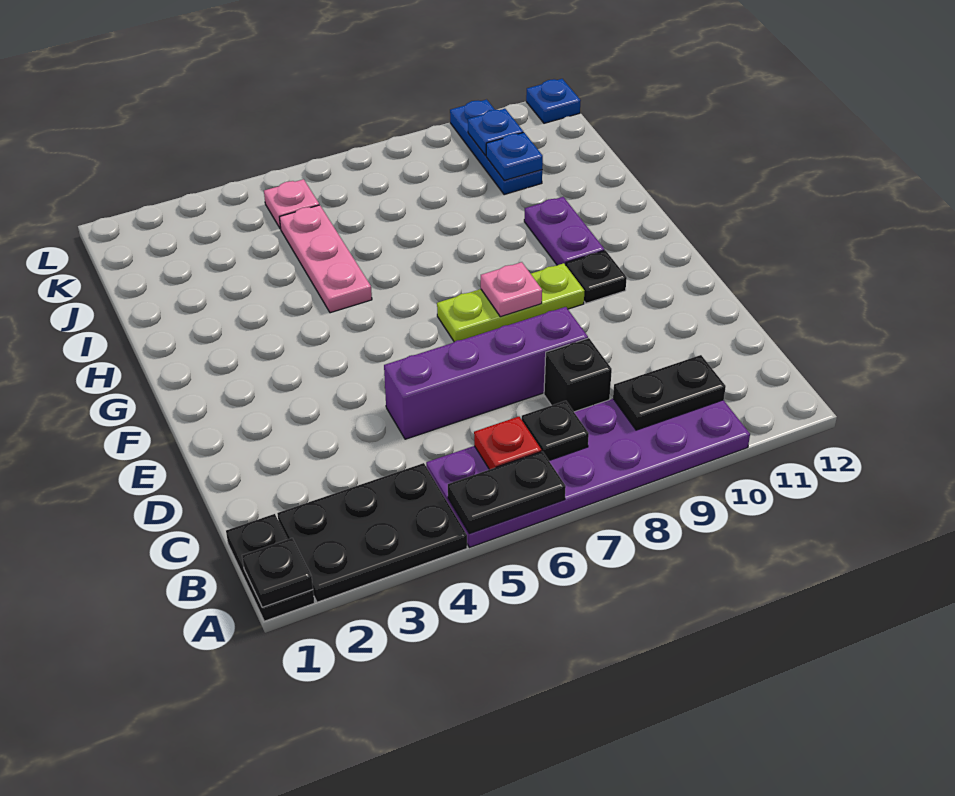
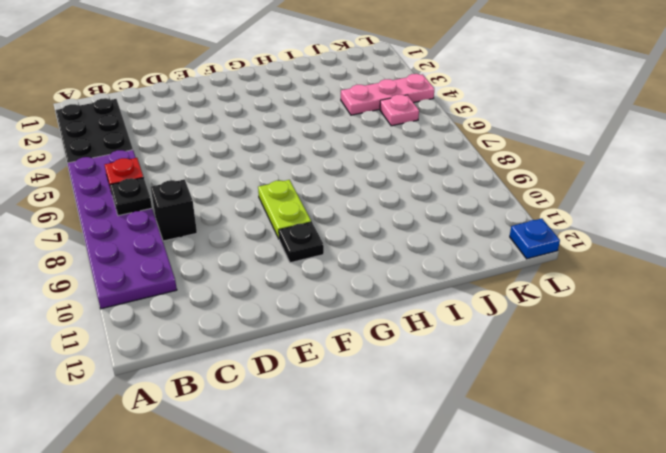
lime 1x2 plate [258,180,311,239] -> lime 1x3 plate [437,263,584,342]
pink 1x3 plate [341,74,434,115] -> pink 1x3 plate moved to [280,205,372,313]
none -> black 1x2 plate [226,514,314,621]
none -> purple 1x4 brick [384,307,588,439]
none -> purple 1x2 plate [524,197,604,265]

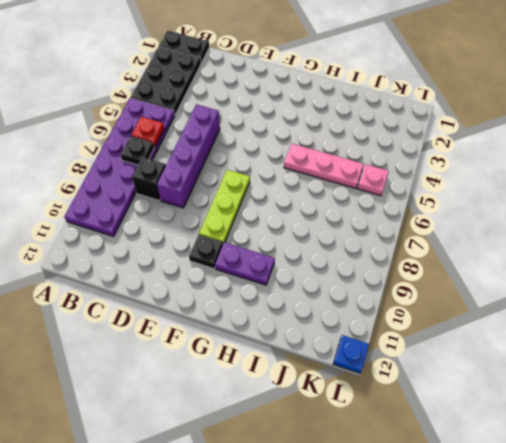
none -> blue 1x3 plate [450,100,542,195]
none -> black 1x1 plate [242,538,313,607]
none -> black 1x2 plate [448,451,566,534]

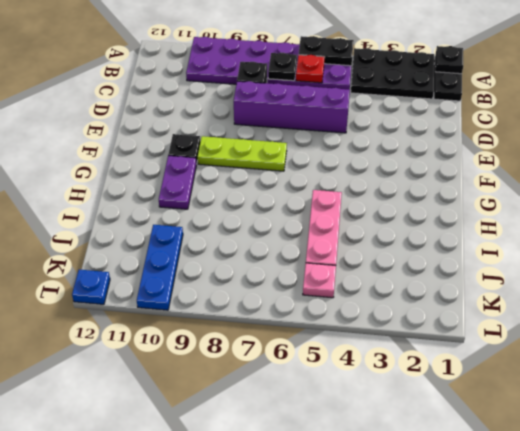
none -> black 1x2 plate [613,355,726,430]
none -> pink 1x1 plate [481,262,542,317]
none -> blue 1x1 plate [486,132,543,180]

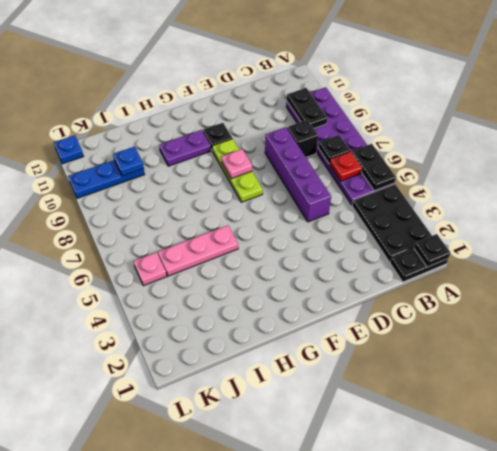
none -> blue 1x1 plate [468,109,523,156]

